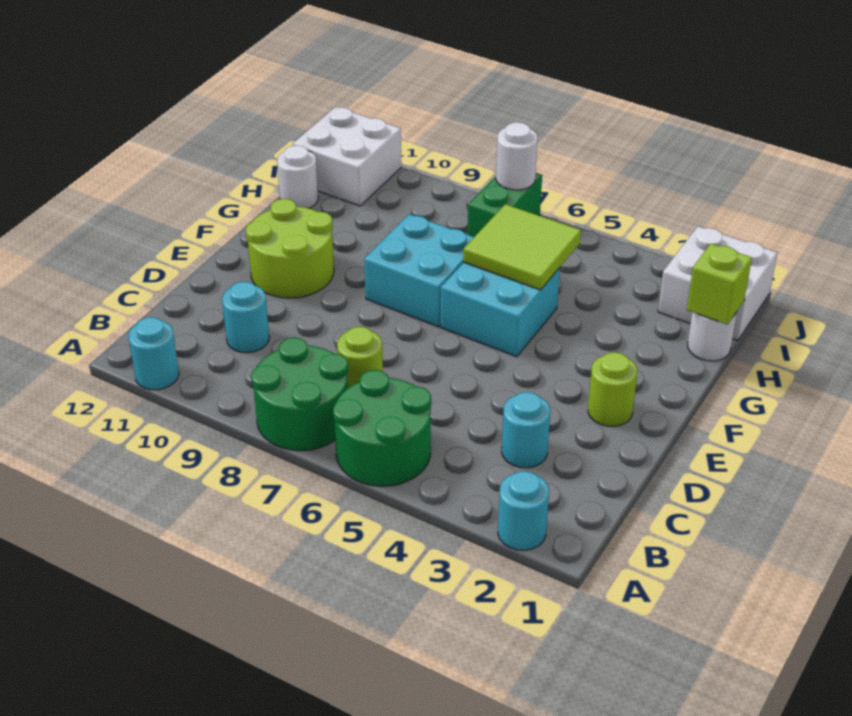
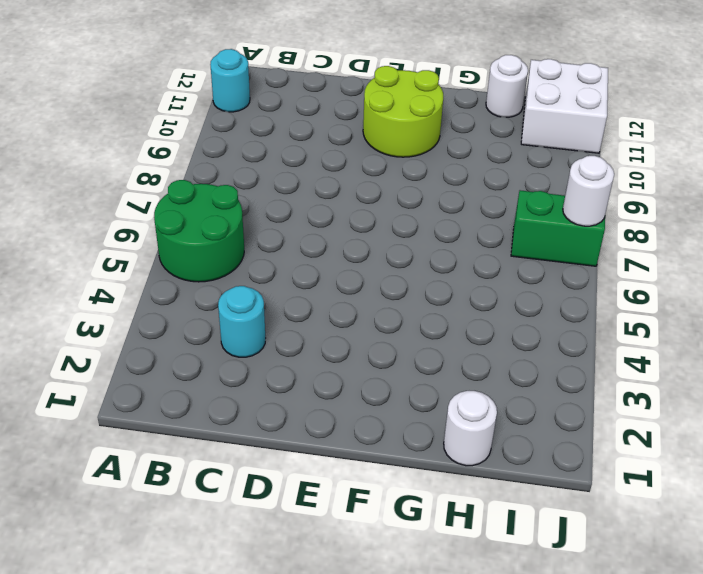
none -> cyan 1x1 round brick [498,471,549,550]
none -> green 2x2 round brick [251,338,348,451]
none -> lime 1x1 round brick [337,327,383,388]

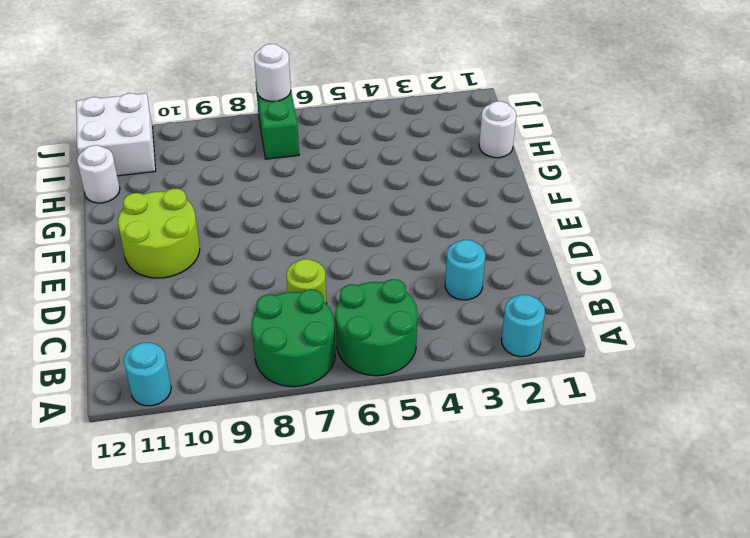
none -> cyan 1x1 round brick [222,282,269,353]
none -> lime 1x1 round brick [588,352,637,426]
none -> cyan 2x2 brick [441,262,560,357]

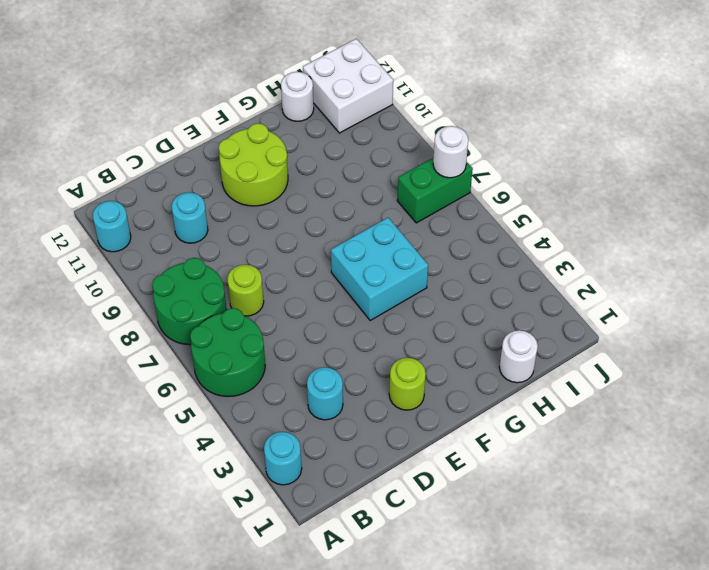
none -> cyan 2x2 brick [364,214,474,327]
none -> white 2x2 brick [658,226,777,340]
none -> lime 2x2 tile [463,204,581,290]

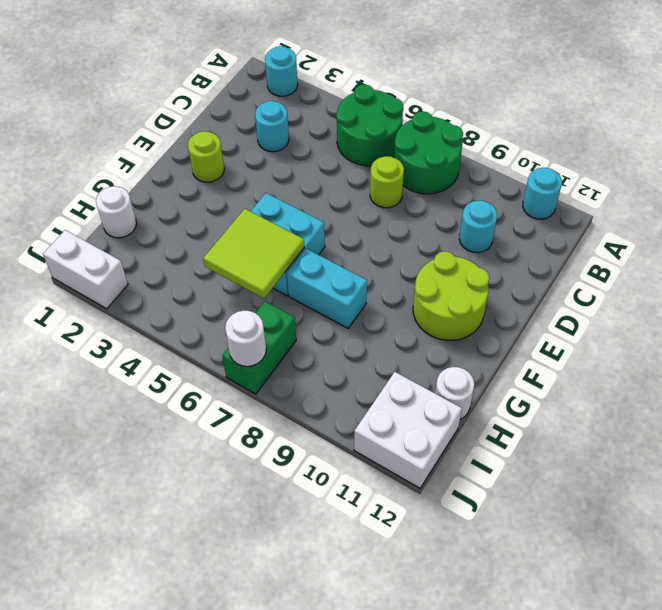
cyan 1x2 brick [287,249,367,328] -> cyan 2x2 brick [364,214,474,327]
white 1x2 brick [43,230,128,309] -> white 2x2 brick [658,226,777,340]
none -> lime 1x1 brick [687,244,752,325]

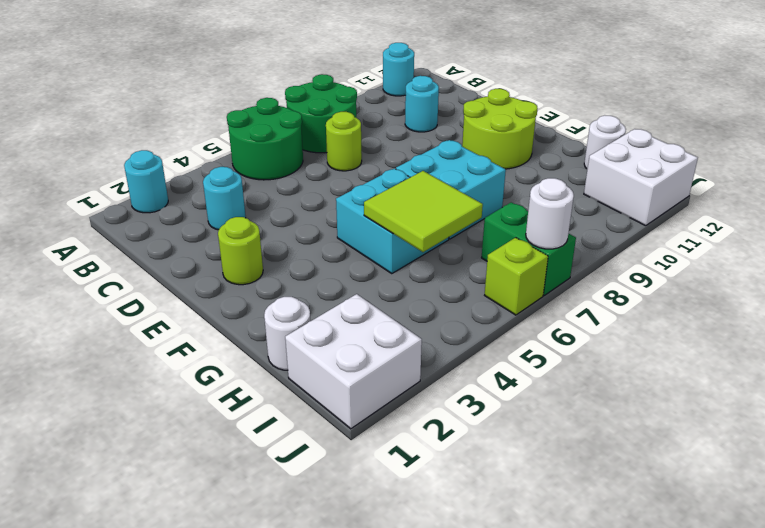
lime 1x1 brick [485,238,548,315] -> lime 1x1 brick moved to [687,244,752,325]

